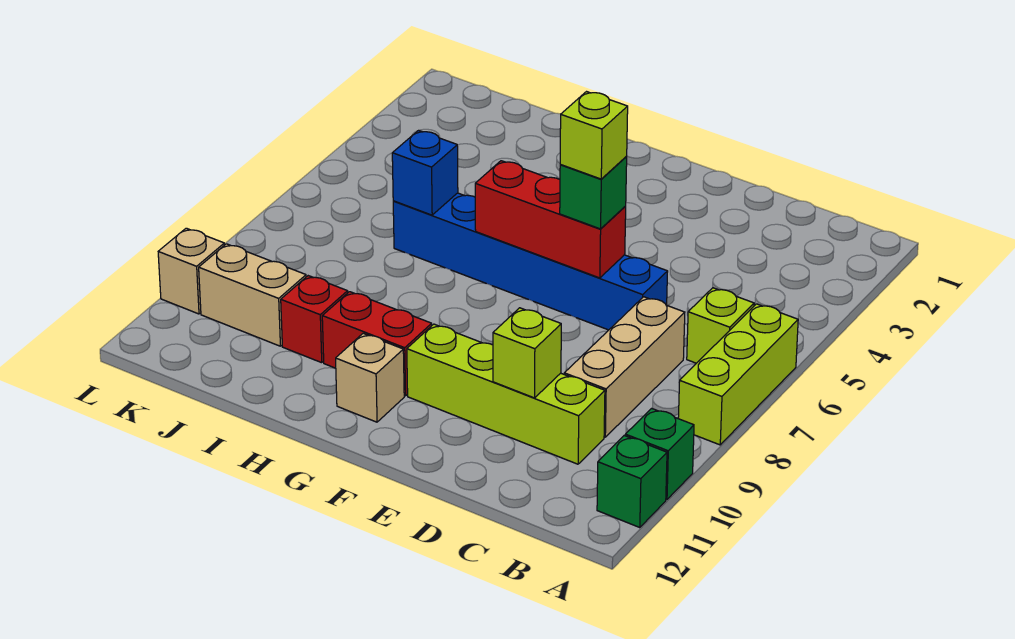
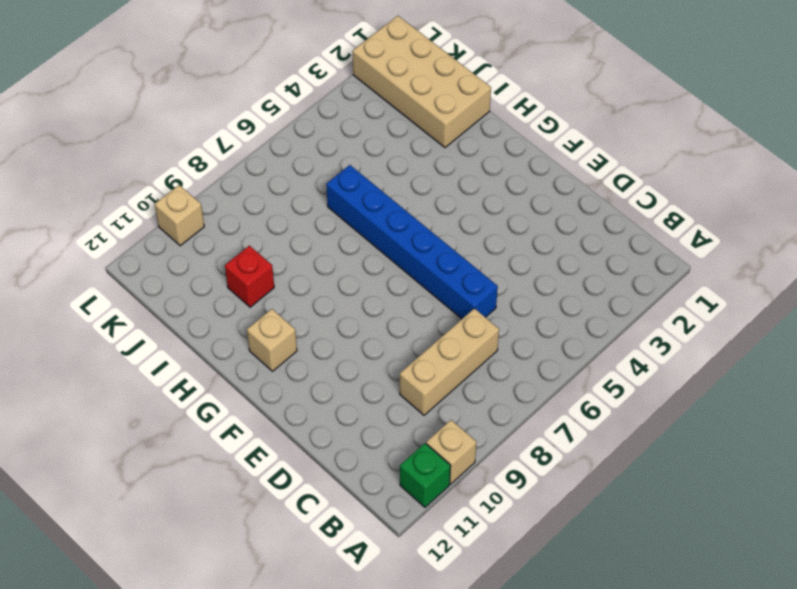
tan 1x1 brick [426,420,476,484] -> green 1x1 brick [625,408,694,499]
tan 2x4 brick [353,16,491,148] -> none
none -> lime 1x3 brick [678,304,798,445]
none -> lime 1x1 brick [687,288,754,363]
none -> lime 1x4 brick [407,324,605,464]

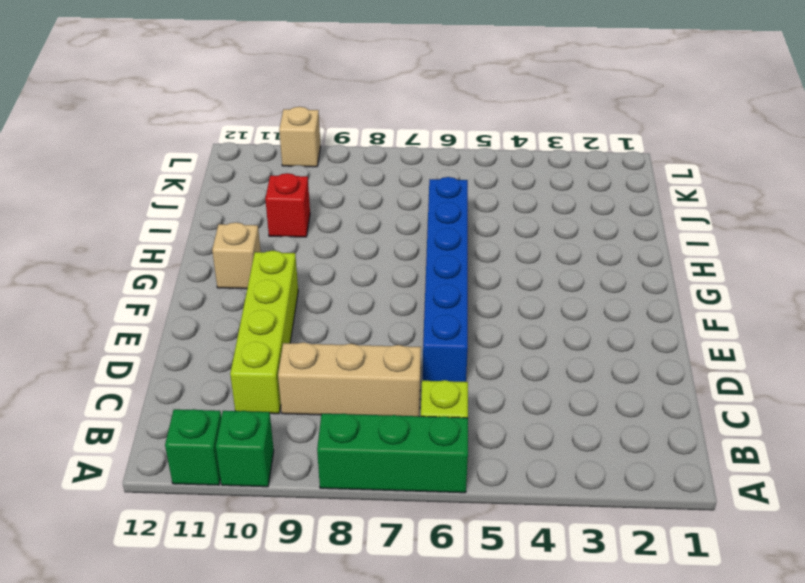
green 1x3 brick [317,414,468,493] -> lime 1x3 brick [678,304,798,445]
none -> red 1x2 brick [322,292,432,396]
none -> tan 1x2 brick [199,244,306,346]
none -> lime 1x1 brick [493,308,561,398]

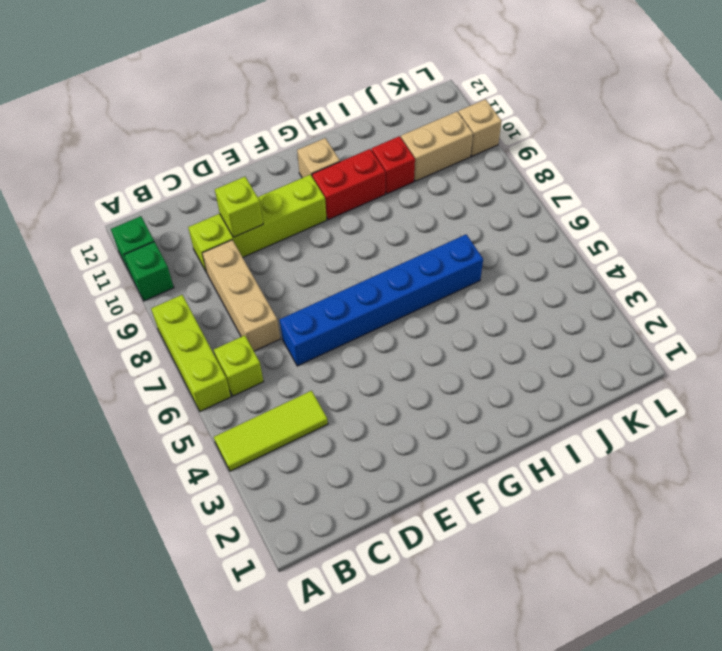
lime 1x3 tile [214,391,328,471] -> none
none -> red 1x3 brick [475,161,626,278]
none -> blue 1x1 brick [392,130,458,215]
none -> green 1x1 brick [560,156,627,229]

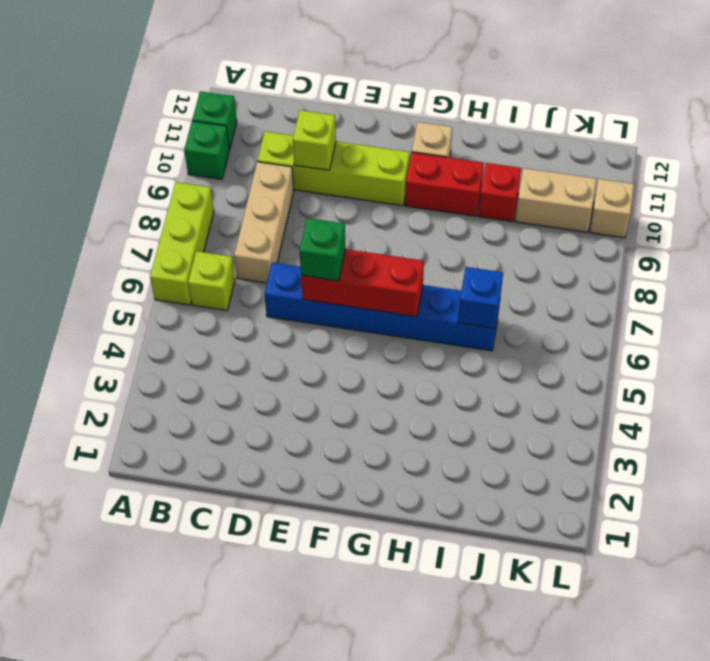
none -> lime 1x1 brick [560,92,628,179]

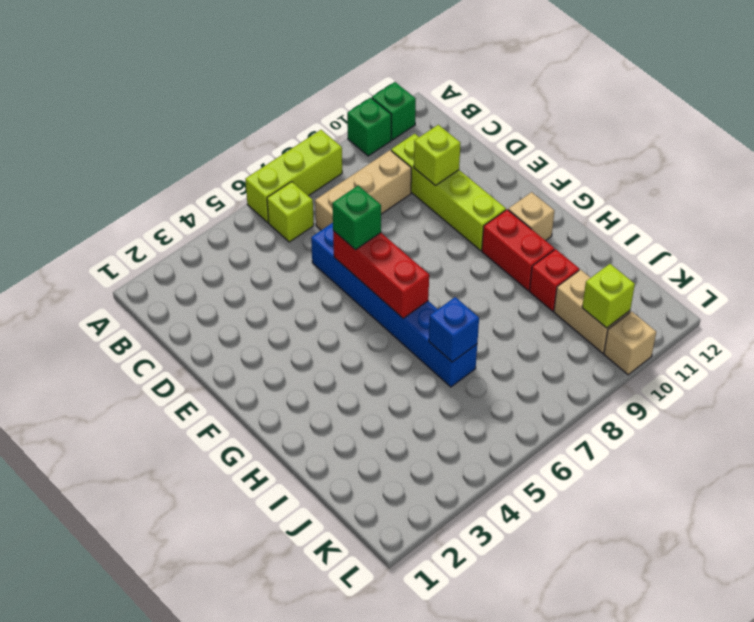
lime 1x1 brick [582,264,635,328] -> lime 1x1 brick moved to [560,92,628,179]

